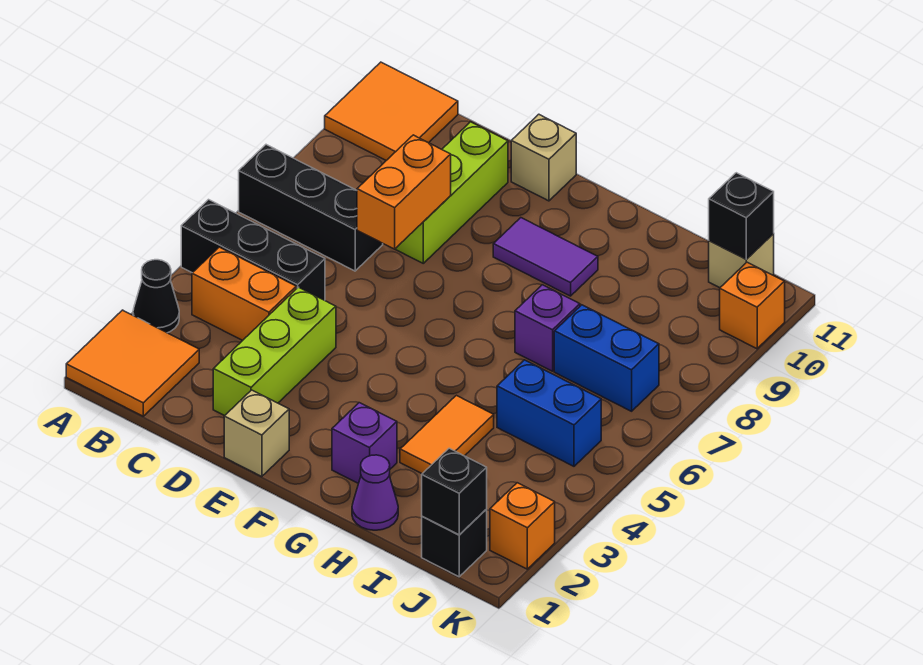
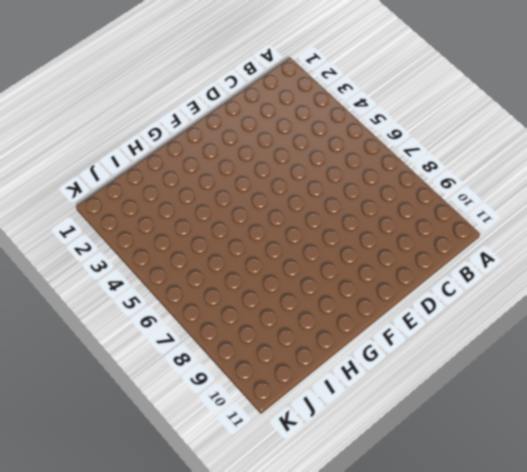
none -> orange 2x2 tile [66,310,199,416]
none -> black 1x1 cone [133,260,179,333]
none -> black 1x3 brick [181,200,325,300]

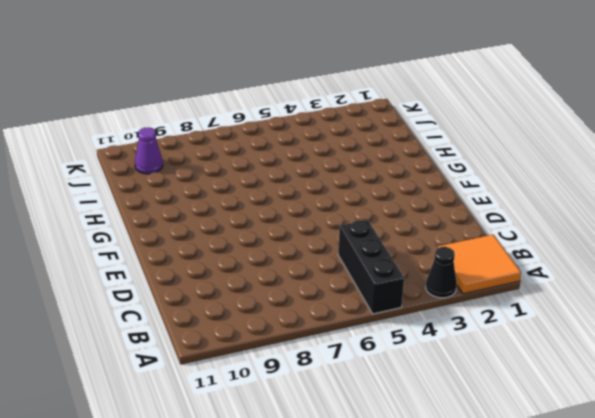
purple 1x1 cone [135,127,163,174] -> purple 1x1 cone moved to [352,455,398,530]
none -> black 1x3 brick [239,145,383,271]
none -> orange 2x2 tile [325,62,458,160]
none -> orange 1x2 brick [192,247,296,340]

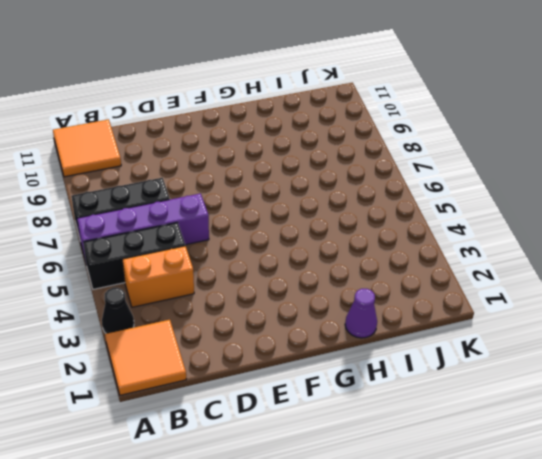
purple 1x4 brick [77,193,209,261] -> none
none -> lime 1x3 brick [213,287,336,416]
none -> lime 1x3 brick [395,122,508,263]
none -> tan 1x1 brick [224,390,289,477]

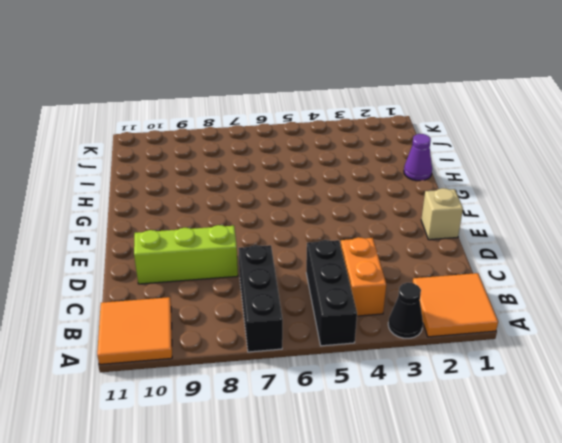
none -> lime 1x3 brick [213,287,336,416]
none -> tan 1x1 brick [511,114,576,201]
none -> purple 1x2 tile [493,218,598,296]

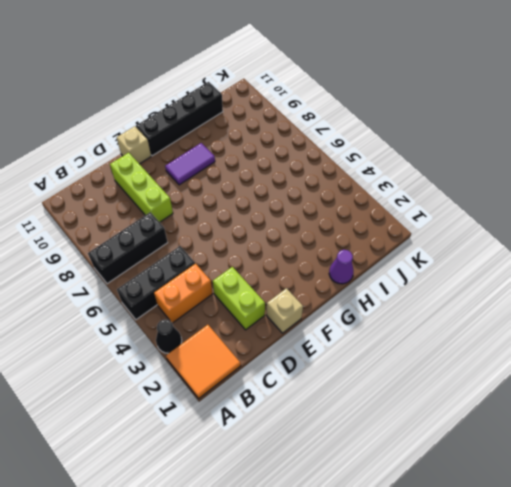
lime 1x2 brick [213,267,265,330] -> lime 1x3 brick [213,287,336,416]
black 1x4 brick [136,82,223,156] -> none
none -> orange 2x2 tile [325,62,458,160]
none -> purple 1x1 brick [332,403,397,483]
none -> orange 1x2 tile [400,395,494,474]

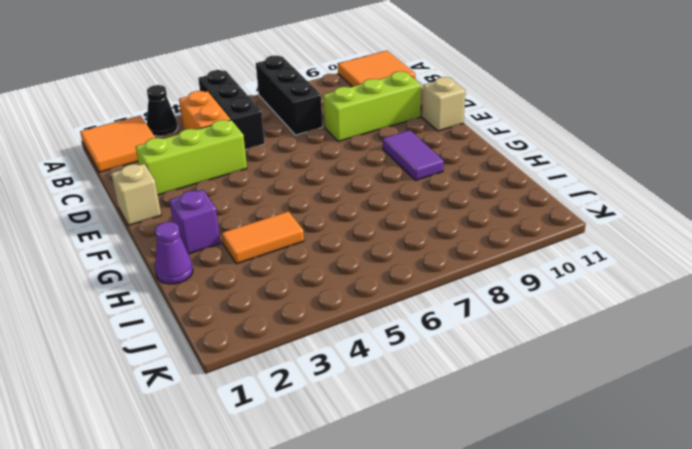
none -> purple 1x1 brick [515,285,580,371]
none -> blue 1x2 brick [497,360,601,466]
none -> blue 1x2 brick [554,305,659,411]

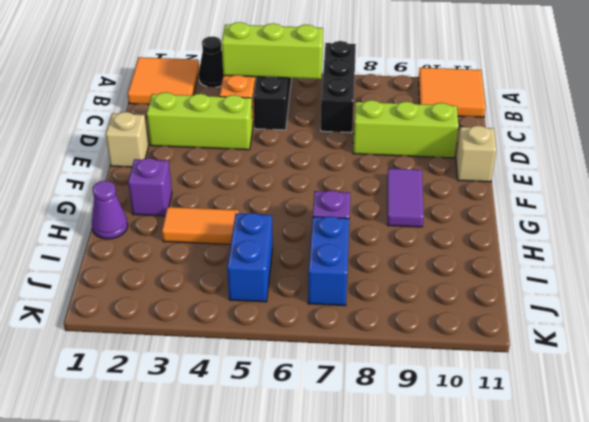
lime 1x3 brick [221,22,323,79] -> none
none -> black 1x1 brick [422,509,487,577]
none -> tan 1x1 brick [709,234,774,288]
none -> orange 1x1 brick [490,483,555,569]

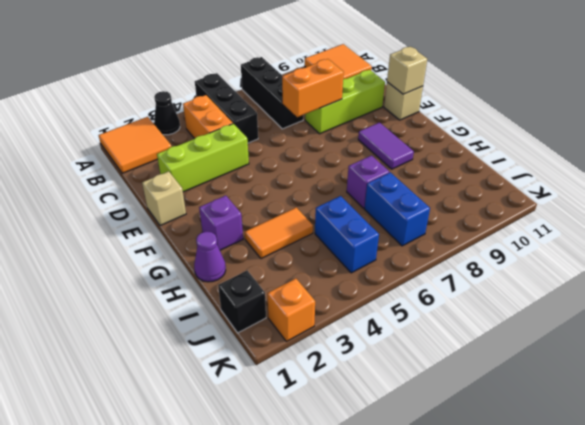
tan 1x1 brick [387,47,427,94] -> tan 1x1 brick moved to [709,234,774,288]
none -> orange 1x1 brick [720,262,785,349]
none -> black 1x1 brick [422,448,487,535]
none -> black 1x1 brick [709,173,774,259]

